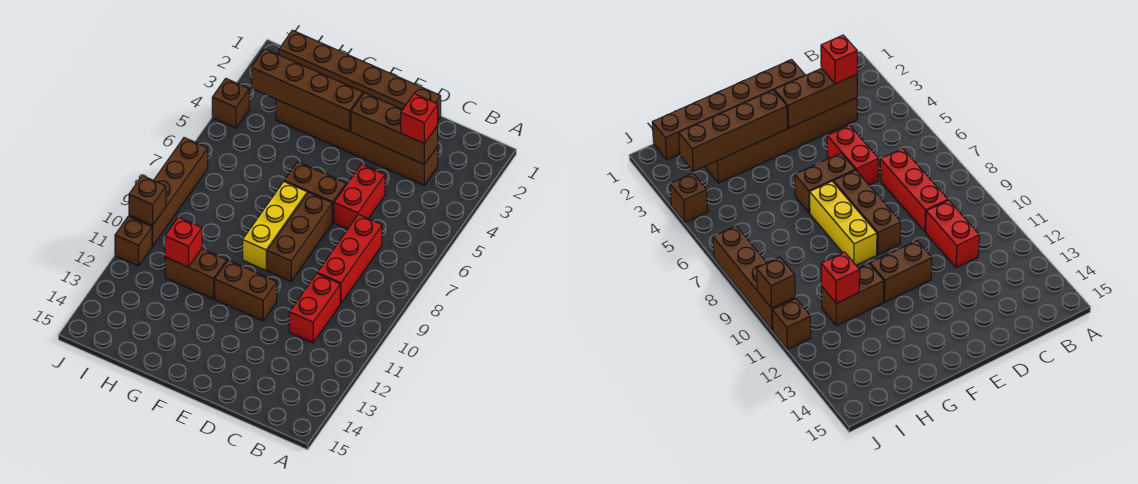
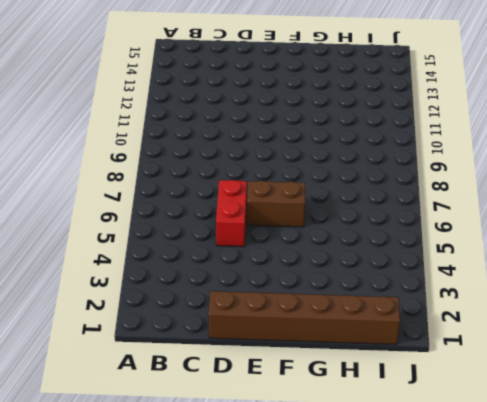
none -> brown 1x6 brick [276,99,438,185]
none -> red 1x3 brick [317,215,382,303]
none -> red 1x2 brick [289,274,340,343]

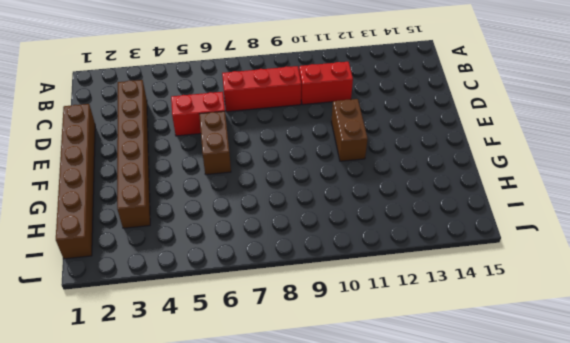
none -> brown 1x3 brick [267,192,332,281]
none -> yellow 1x3 brick [243,182,307,270]
none -> brown 1x2 brick [165,249,227,299]

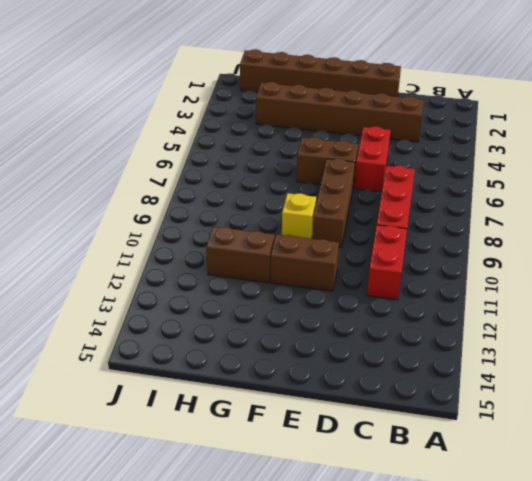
yellow 1x1 brick [282,193,316,239] -> yellow 1x3 brick [243,182,307,270]
none -> brown 1x1 brick [212,79,249,128]
none -> brown 1x4 brick [129,138,208,246]
none -> brown 1x1 brick [115,216,152,266]

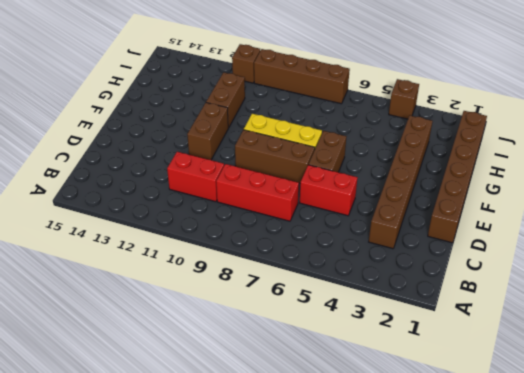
none -> brown 1x3 brick [351,93,438,164]
none -> brown 1x4 brick [251,49,363,131]
none -> red 1x1 brick [165,217,202,267]

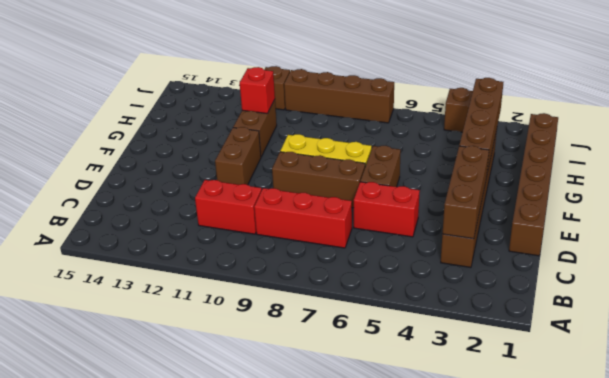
none -> brown 1x1 brick [129,176,166,225]
none -> red 1x1 brick [401,94,438,143]

